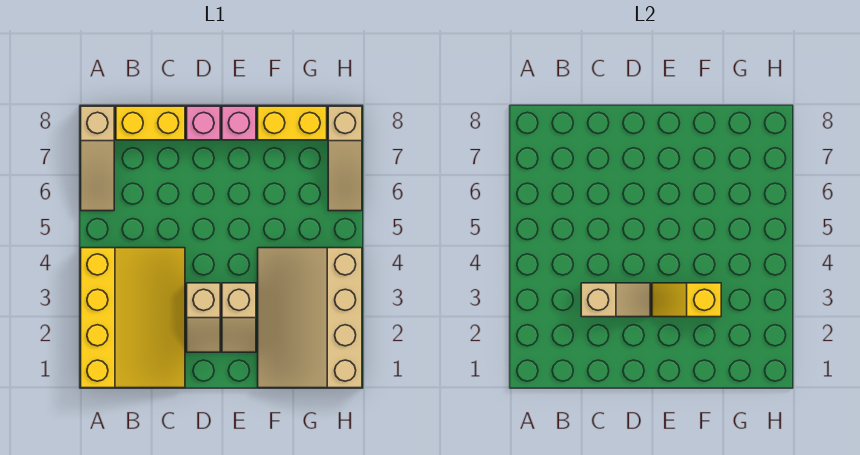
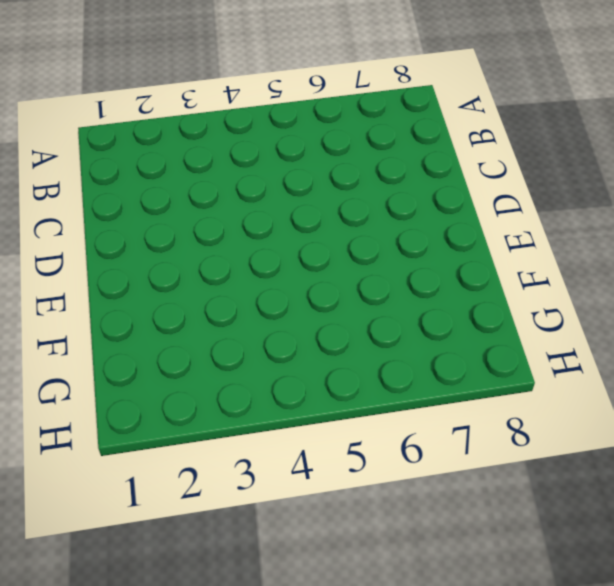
none -> yellow 3x4 slope [81,248,185,388]
none -> tan 1x3 slope [81,106,114,211]
none -> yellow 1x2 brick [116,106,185,140]

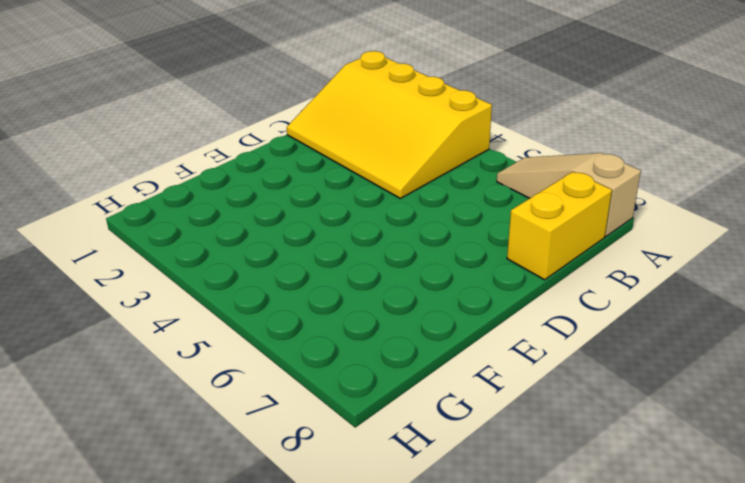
none -> tan 1x2 slope [187,283,220,352]
none -> pink 1x1 brick [187,106,220,140]
none -> tan 1x2 slope [222,283,256,352]

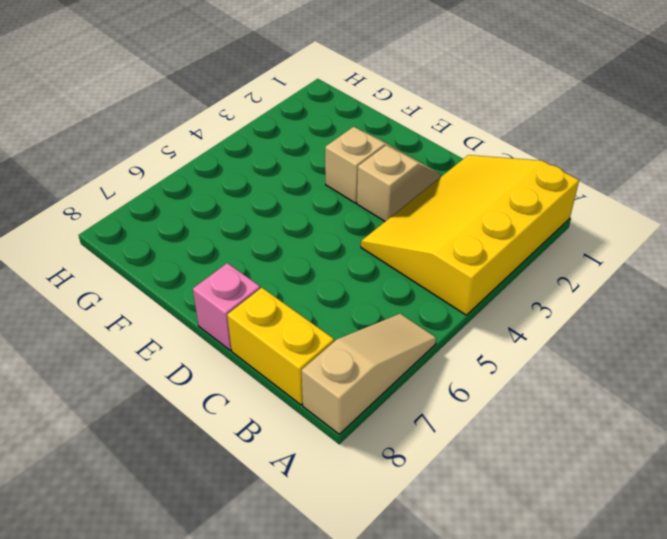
none -> pink 1x1 brick [222,106,256,140]
none -> tan 3x4 slope [258,248,362,388]
none -> yellow 1x2 brick [258,106,327,140]

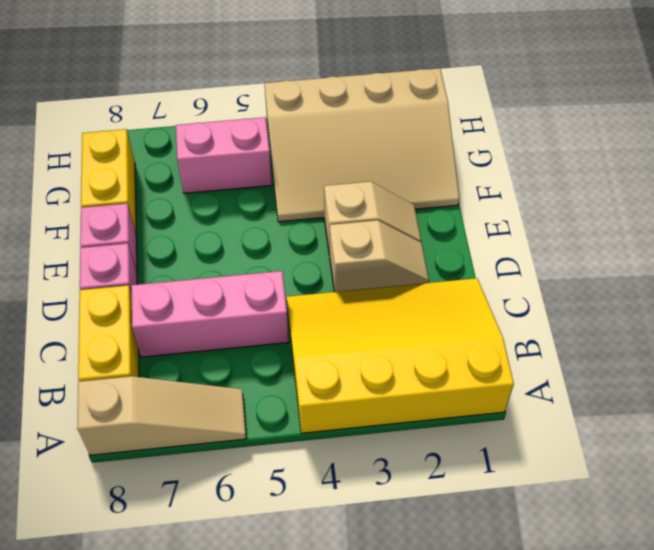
pink 1x3 brick [131,271,289,357] -> none
pink 1x2 brick [176,117,272,193] -> none
none -> tan 1x3 slope [328,106,362,211]
none -> tan 1x2 slope [581,283,650,317]
none -> yellow 1x2 slope [652,283,721,317]

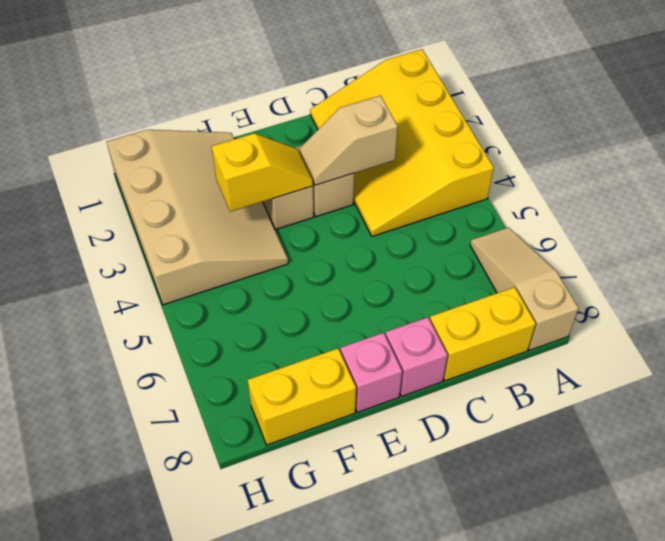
none -> tan 1x3 slope [328,106,362,211]

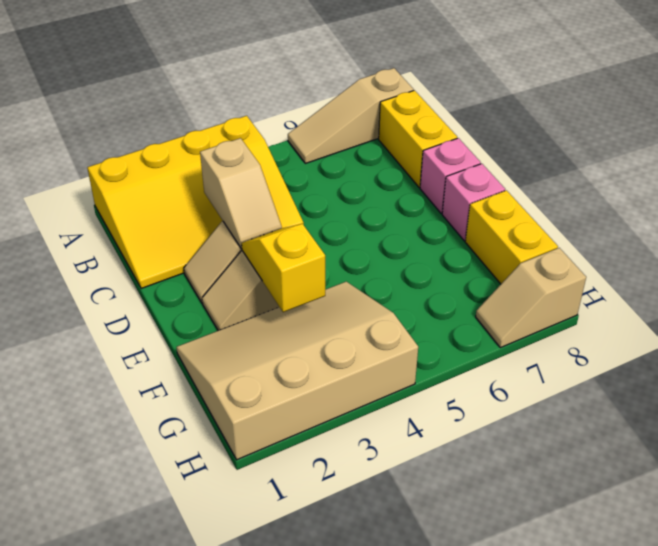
tan 1x2 slope [476,248,586,348] -> tan 1x3 slope [328,106,362,211]

